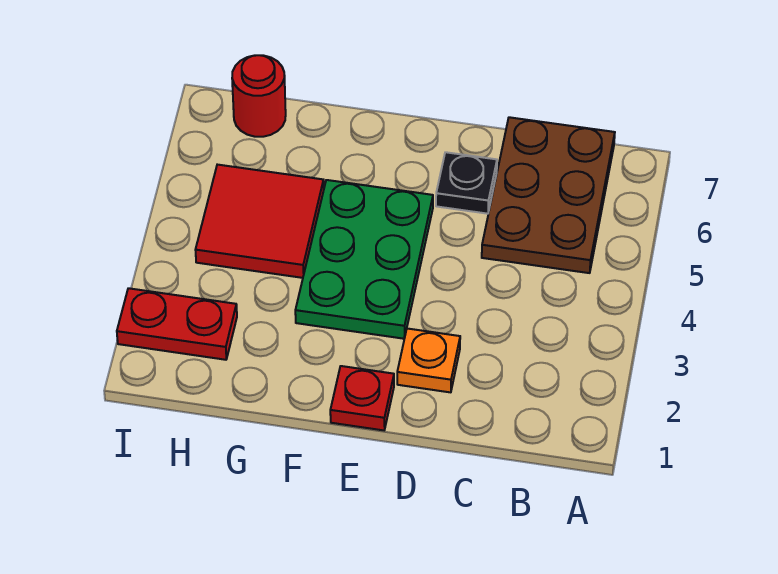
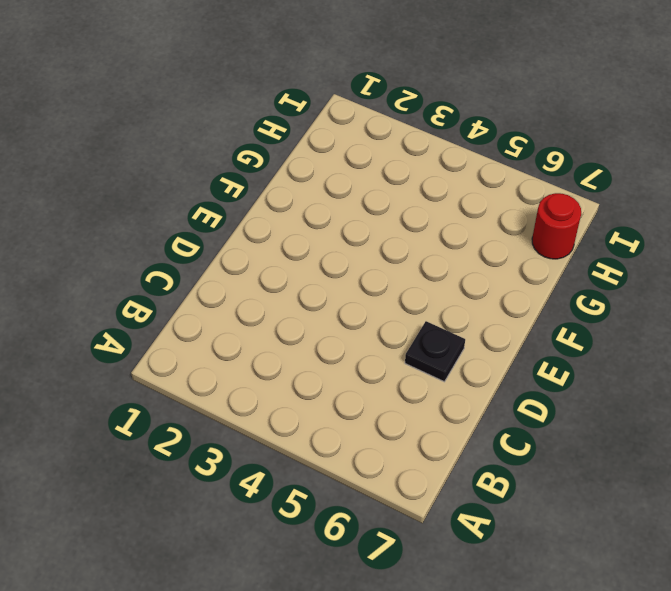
none -> brown 2x3 plate [482,117,615,273]
none -> orange 1x1 plate [397,329,460,392]

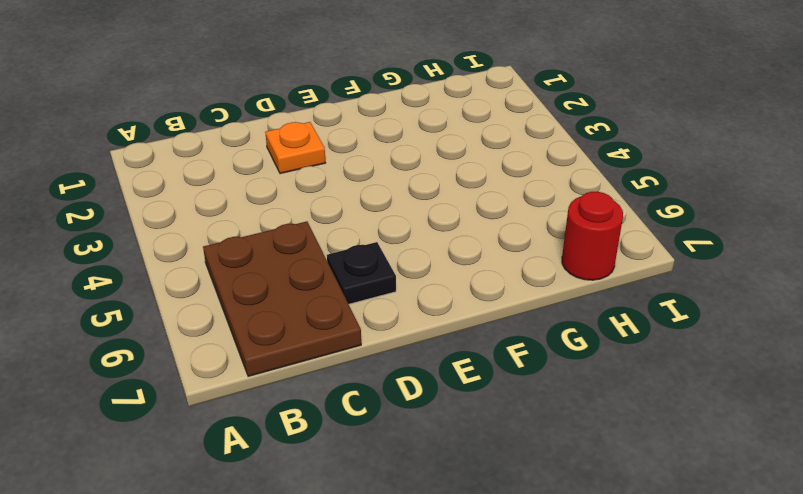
none -> red 1x1 plate [330,366,394,430]
none -> green 2x3 plate [295,180,433,339]

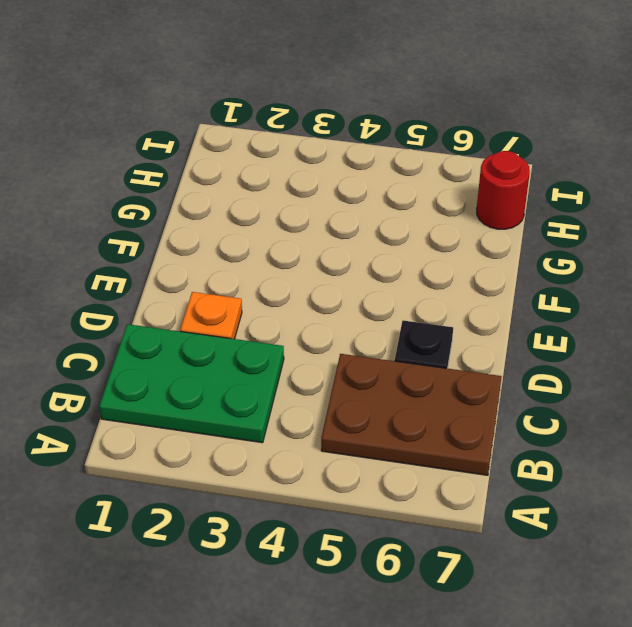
green 2x3 plate [99,324,284,443] -> green 2x3 plate moved to [295,180,433,339]
none -> red 1x1 plate [330,366,394,430]
none -> red 2x2 tile [196,165,324,278]

